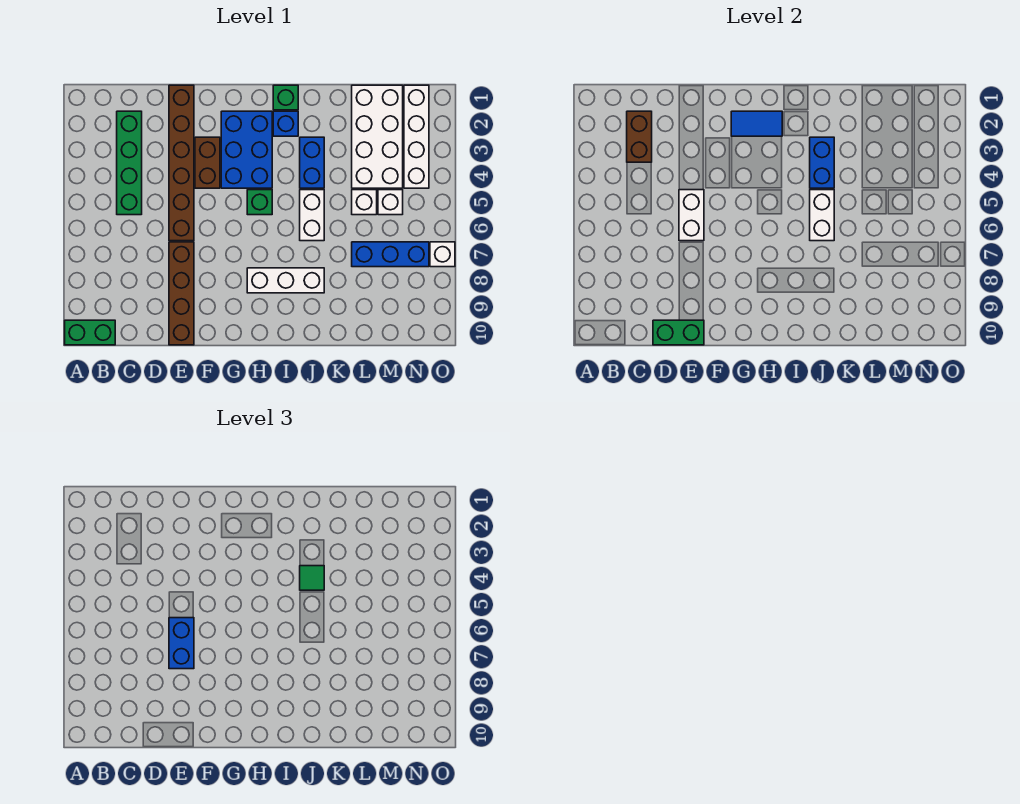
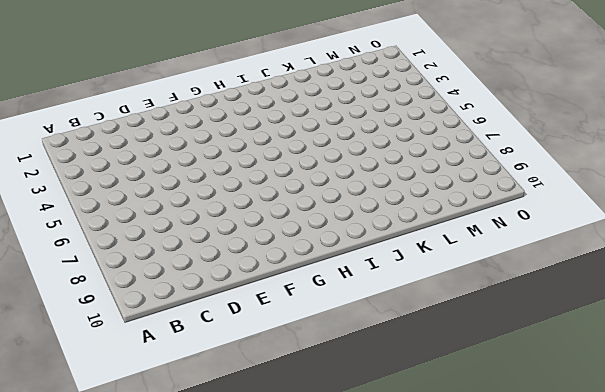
none -> green 1x2 brick [65,320,115,345]
none -> green 1x4 brick [117,111,142,215]
none -> brown 1x6 brick [169,85,194,241]

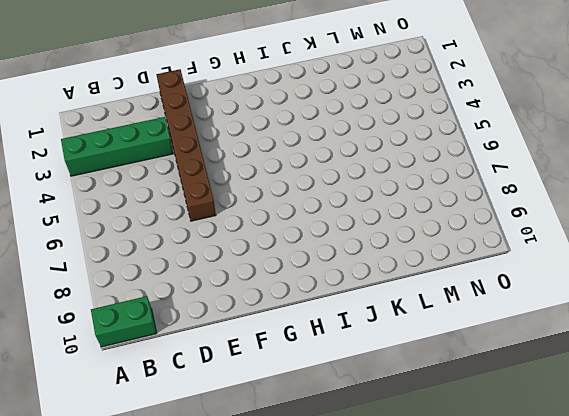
green 1x4 brick [61,117,173,176] -> green 1x4 brick turned to [117,111,142,215]
none -> brown 1x4 brick [169,242,194,345]
none -> brown 1x2 brick [195,137,220,188]
none -> blue 2x3 brick [221,111,272,188]

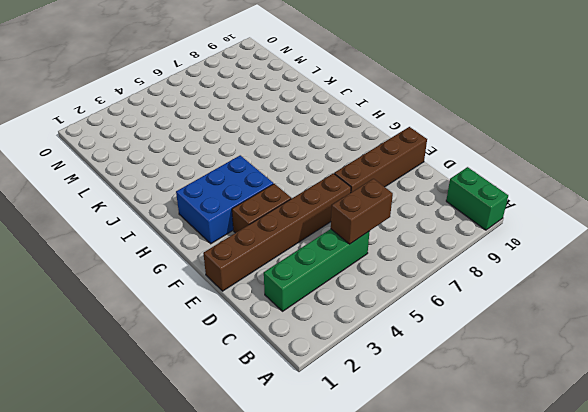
brown 1x2 brick [331,179,393,244] -> brown 1x2 brick moved to [627,111,652,162]
none -> green 1x1 brick [247,190,272,215]
none -> white 1x3 brick [247,268,324,293]
none -> green 1x1 brick [273,85,298,110]

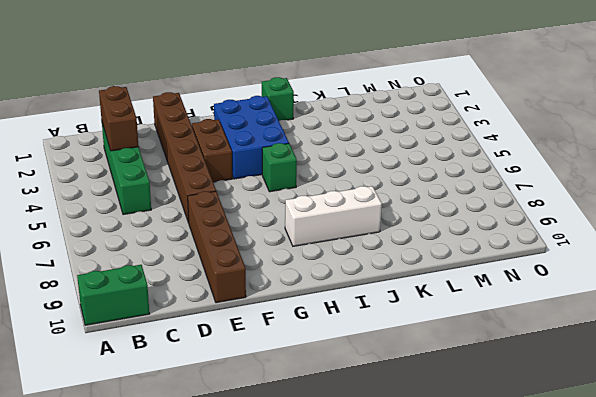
none -> blue 1x1 brick [273,111,298,136]
none -> blue 1x2 brick [300,137,324,188]
none -> white 1x2 brick [300,190,324,241]

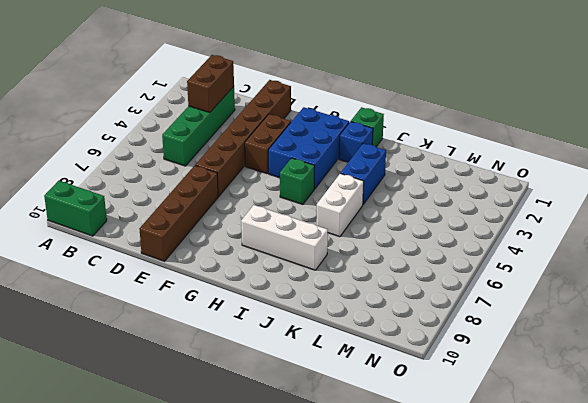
none -> white 2x4 brick [352,85,403,188]
none -> white 1x1 brick [352,190,377,215]
none -> blue 1x3 brick [352,242,429,267]

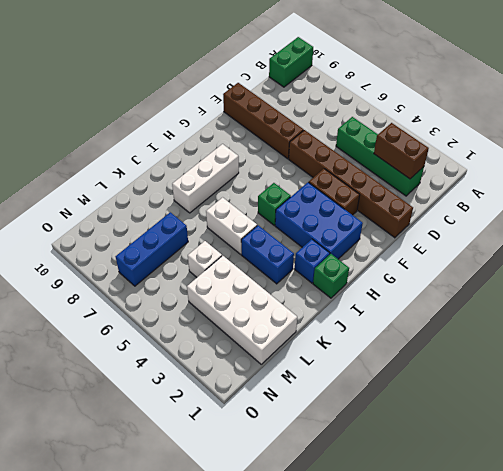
none -> white 1x1 brick [378,190,403,215]
none -> white 1x4 brick [404,85,429,188]
none -> white 1x1 brick [430,242,455,267]

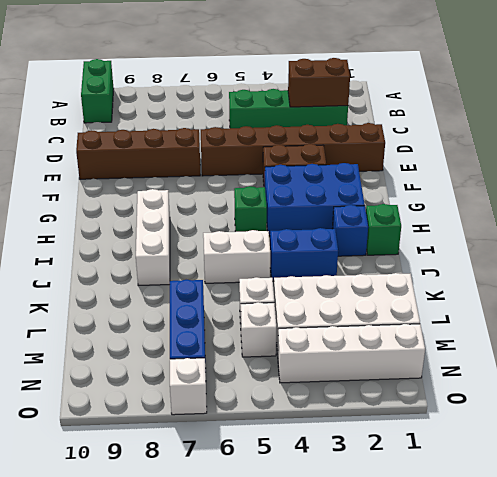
none -> green 1x2 brick [653,320,704,345]
none -> white 1x2 brick [679,190,704,241]
none -> blue 1x2 tile [731,111,782,136]

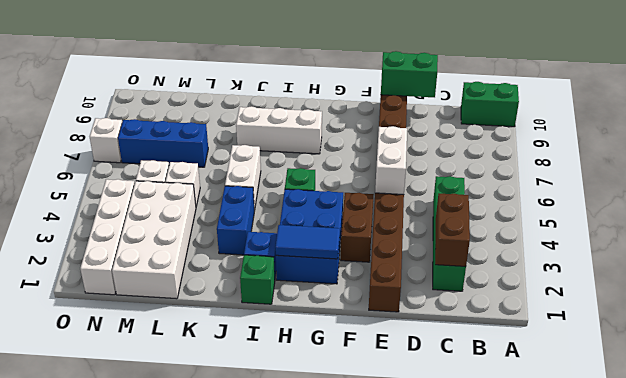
none -> blue 1x2 brick [810,137,834,188]
none -> white 1x2 brick [810,190,834,241]
none -> blue 1x2 brick [169,618,194,669]

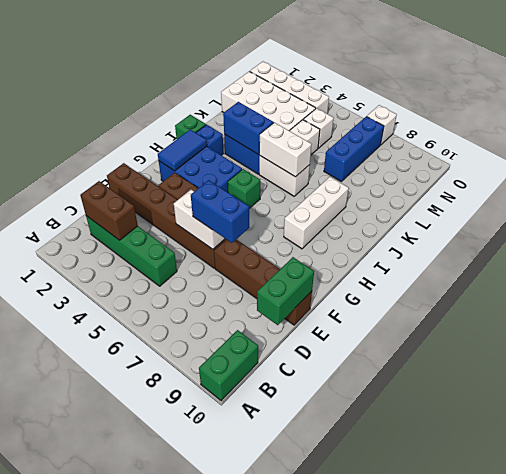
none -> green 1x1 tile [300,566,324,590]

